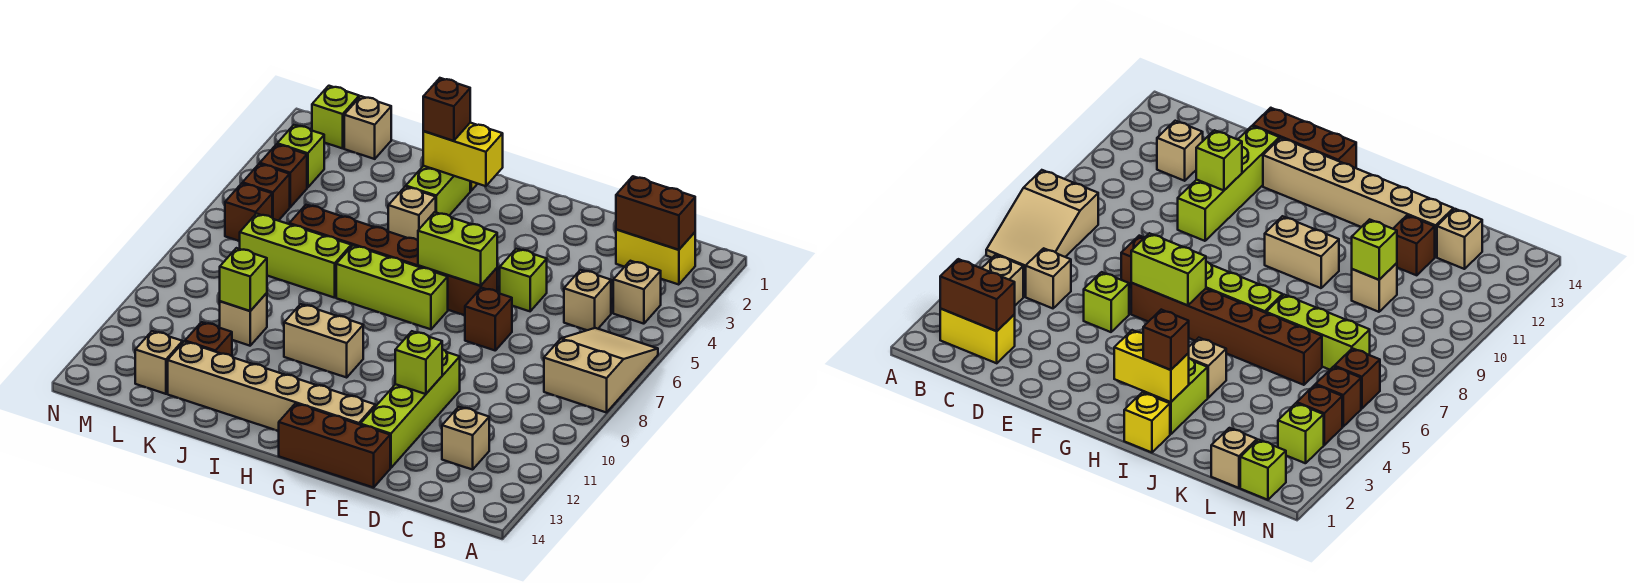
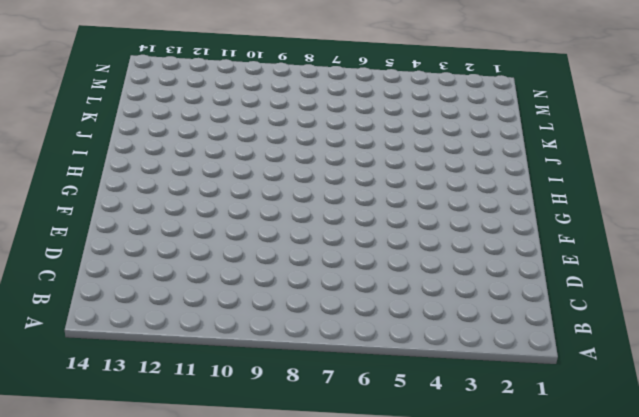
none -> tan 2x3 slope [544,328,658,413]
none -> yellow 1x2 brick [616,229,695,285]
none -> tan 1x1 brick [613,261,661,324]
none -> tan 1x1 brick [564,270,611,330]

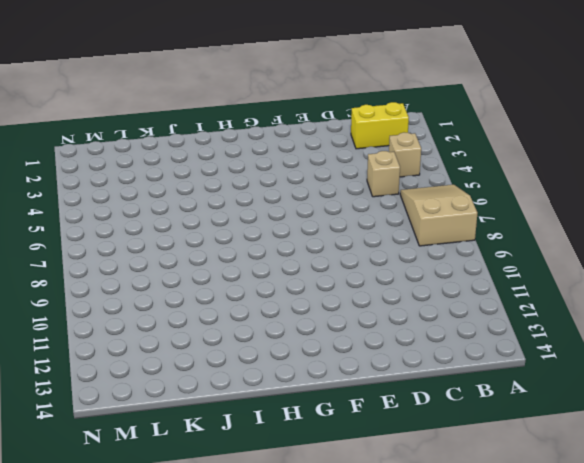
none -> tan 1x1 brick [442,407,489,470]
none -> lime 1x1 brick [500,249,547,311]
none -> brown 1x1 brick [465,288,512,350]
none -> lime 1x4 brick [360,349,460,468]

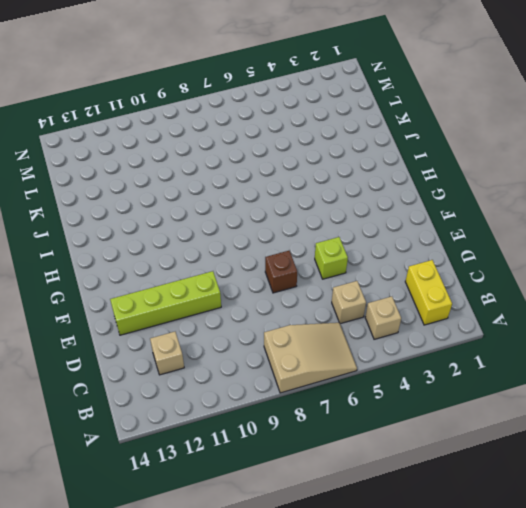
none -> brown 1x3 brick [279,404,390,488]
none -> brown 1x6 brick [289,205,497,315]
none -> tan 1x6 brick [168,342,375,431]
none -> lime 1x3 brick [336,245,448,329]

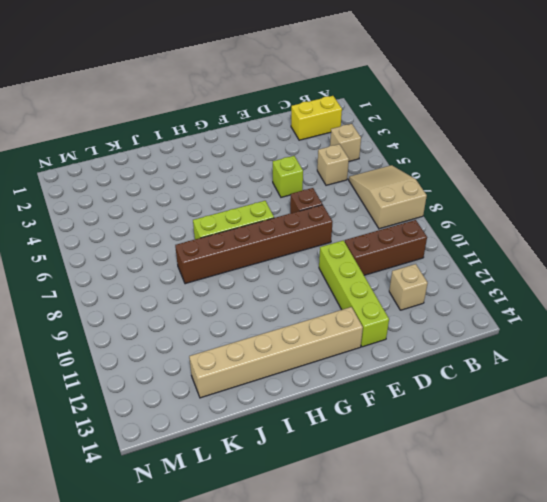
brown 1x3 brick [345,220,427,275] -> brown 1x3 brick moved to [279,404,390,488]
brown 1x6 brick [175,205,333,284] -> brown 1x6 brick moved to [289,205,497,315]
none -> tan 1x2 brick [284,304,363,377]
none -> yellow 1x1 brick [1124,392,1170,452]
none -> lime 1x2 brick [406,166,470,215]
none -> tan 1x1 brick [388,187,436,240]

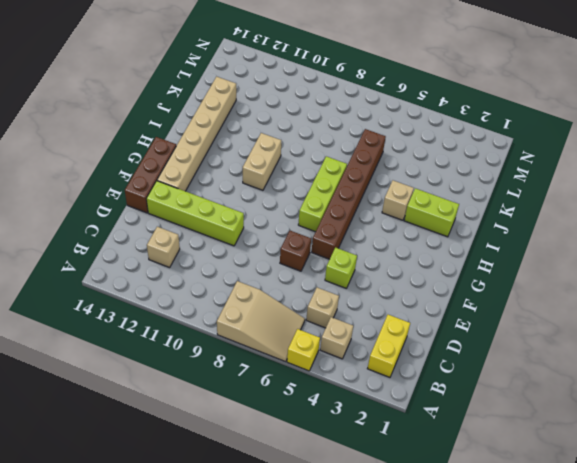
yellow 1x1 brick [287,329,320,371] -> yellow 1x1 brick moved to [1124,392,1170,452]
none -> lime 1x3 brick [240,214,351,298]
none -> tan 1x1 brick [220,293,267,346]
none -> brown 1x1 brick [185,322,232,356]
none -> tan 1x1 brick [344,96,391,159]

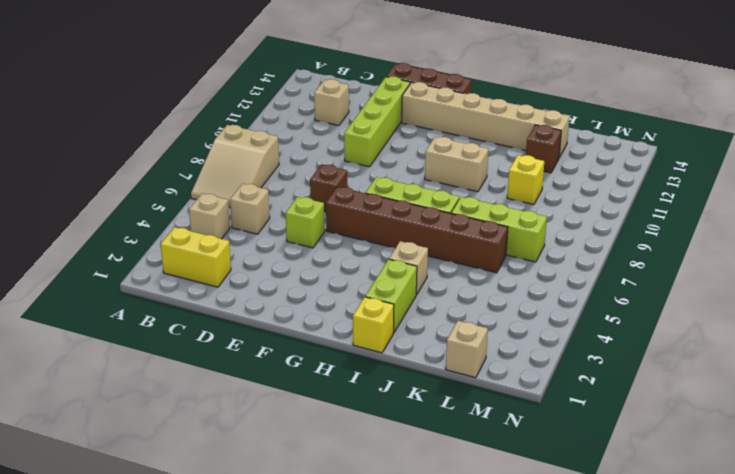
yellow 1x1 brick [507,155,544,204] -> tan 1x1 brick [220,293,267,346]
none -> tan 1x1 brick [135,331,183,394]
none -> lime 1x1 brick [312,86,359,148]
none -> lime 1x1 brick [277,125,324,188]
none -> brown 1x1 brick [260,144,307,207]

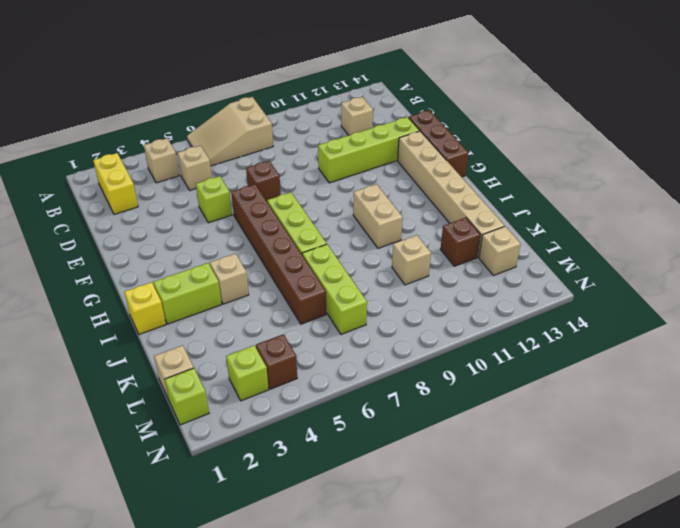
none -> brown 1x1 brick [242,164,290,221]
none -> brown 1x1 brick [225,183,272,241]
none -> brown 1x2 brick [616,176,695,250]
none -> lime 1x1 brick [395,331,442,394]

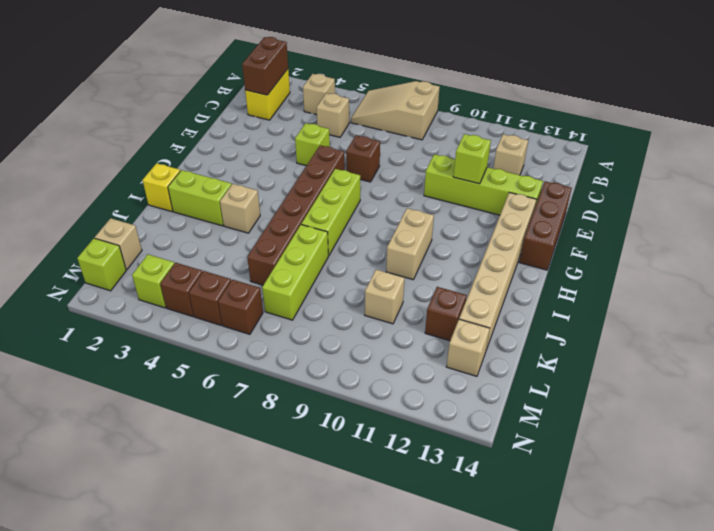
none -> lime 1x2 brick [418,212,497,286]
none -> yellow 1x2 brick [423,123,503,186]
none -> lime 1x1 brick [220,248,267,311]
none -> brown 1x1 brick [423,78,470,141]

